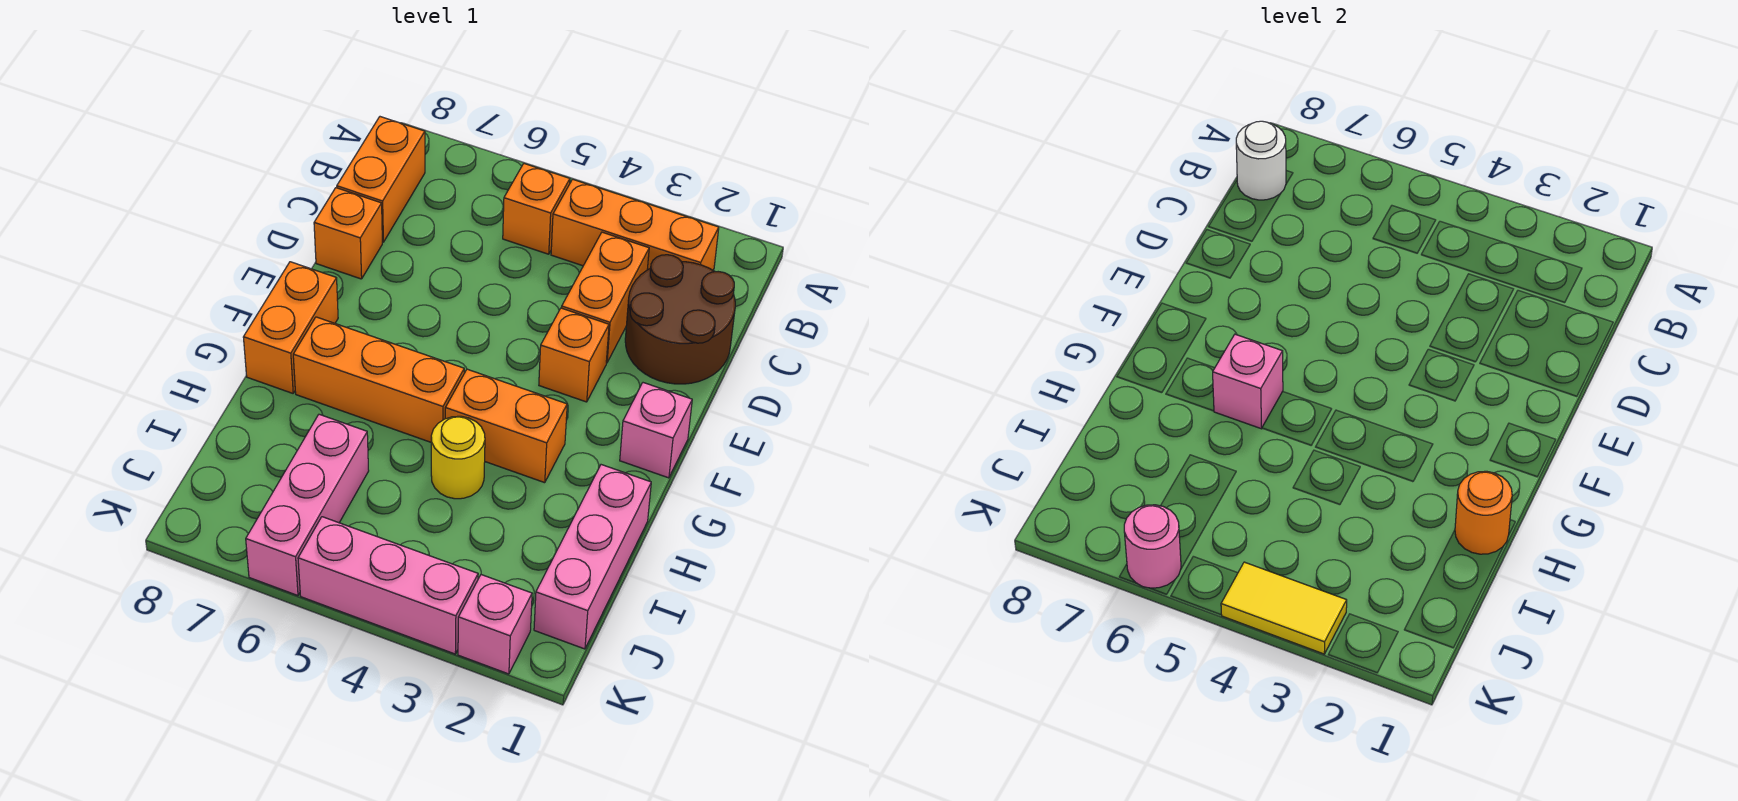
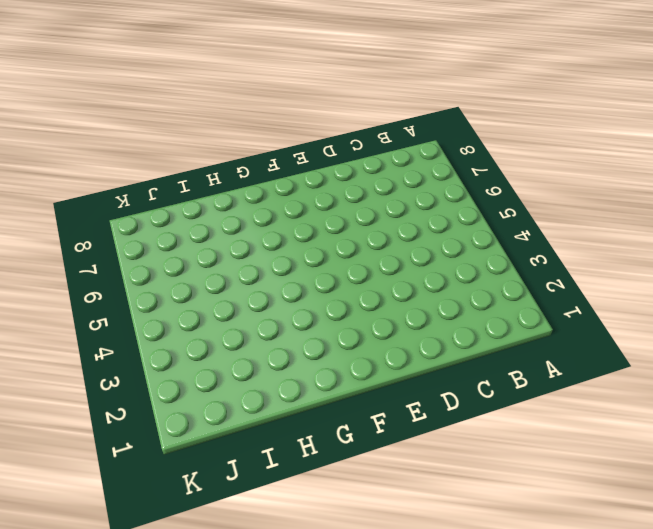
none -> orange 1x3 brick [551,179,719,270]
none -> orange 1x1 brick [503,164,570,254]
none -> orange 1x2 brick [337,117,425,242]

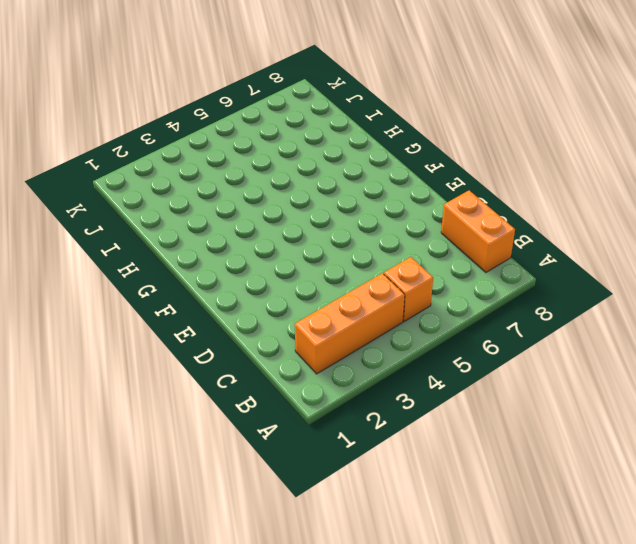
none -> brown 2x2 round brick [625,255,735,384]
none -> orange 1x2 brick [562,232,649,363]
none -> orange 1x1 brick [314,188,382,279]

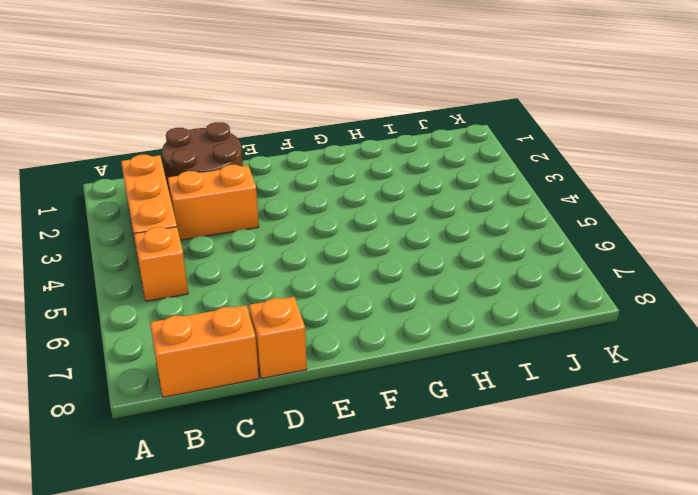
none -> orange 1x1 brick [539,308,609,402]
none -> pink 1x1 brick [620,383,692,478]
none -> orange 1x2 brick [243,262,338,393]

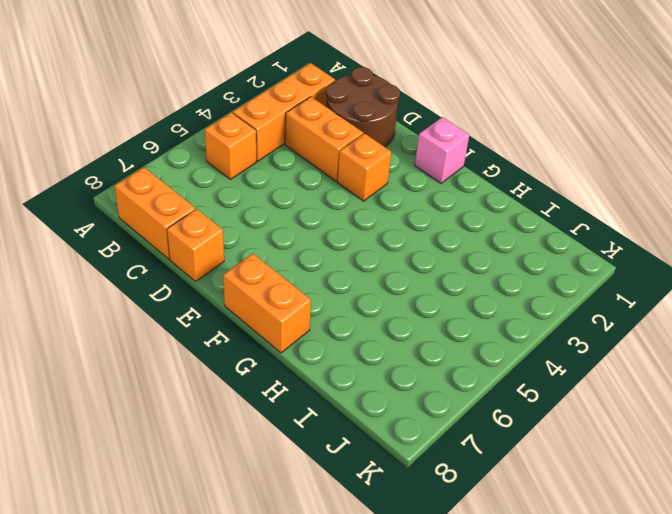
none -> orange 1x2 brick [445,369,567,483]
none -> orange 1x3 brick [293,317,464,442]
none -> pink 1x3 brick [534,465,651,649]

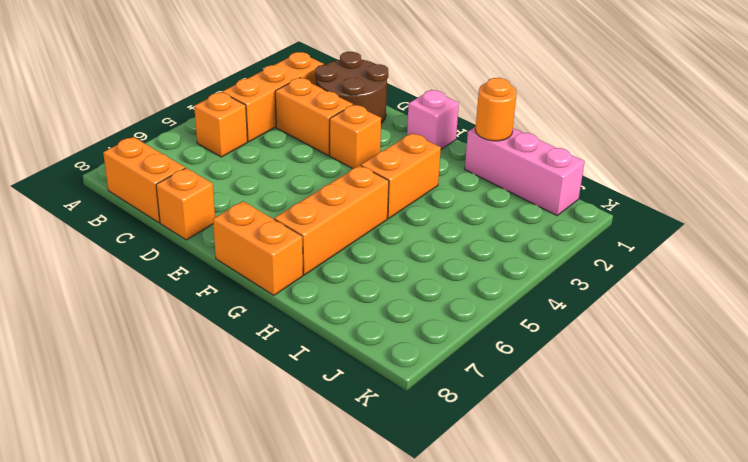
none -> yellow 1x1 round brick [431,416,485,499]
none -> pink 1x3 brick [246,414,369,596]
none -> pink 1x1 brick [458,575,532,674]

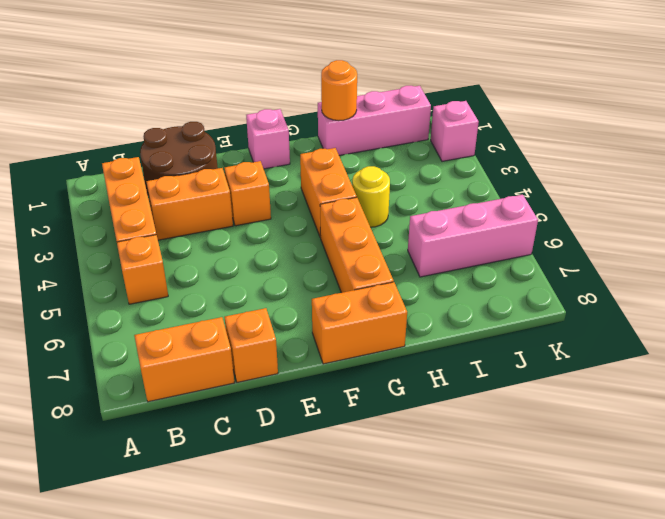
none -> pink 1x3 brick [298,517,478,654]
none -> white 1x1 round brick [1236,121,1286,200]
none -> pink 1x1 brick [1213,334,1283,429]

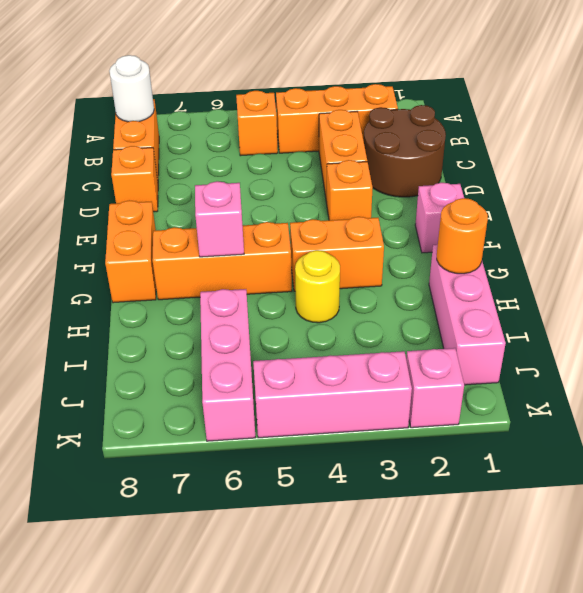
none -> yellow 1x2 tile [1221,562,1347,654]
none -> pink 1x1 round brick [1124,505,1181,588]

